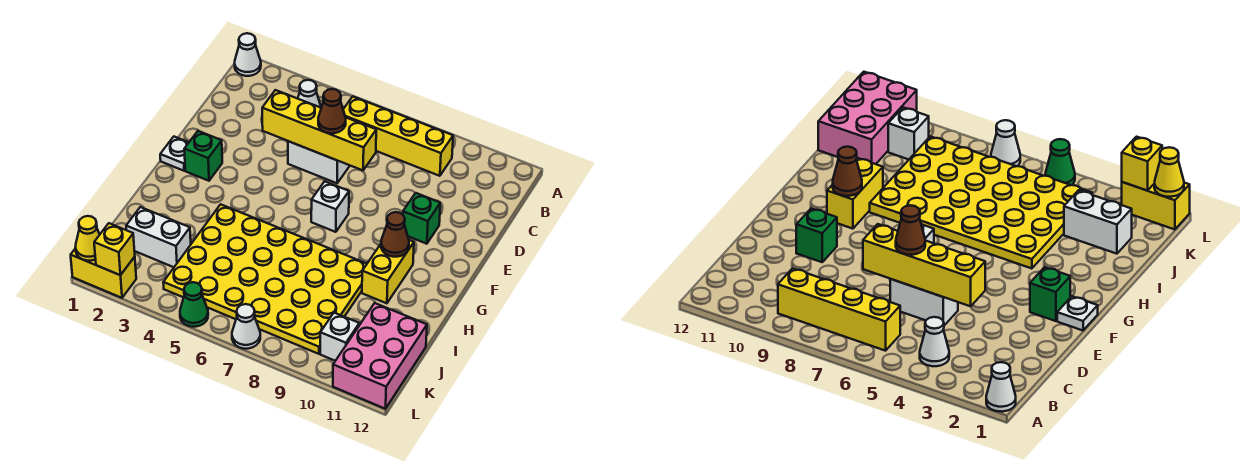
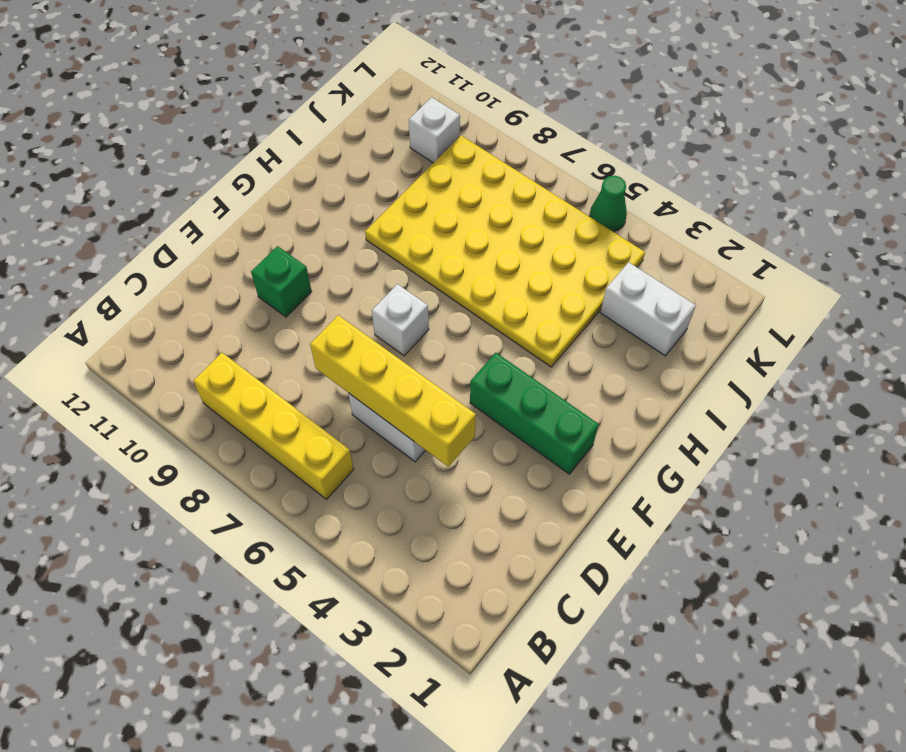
green 1x3 brick [470,353,599,474] -> green 1x1 brick [184,131,222,181]
none -> white 1x1 cone [235,33,261,76]
none -> white 1x1 cone [298,80,321,108]
none -> white 1x1 plate [160,137,189,171]

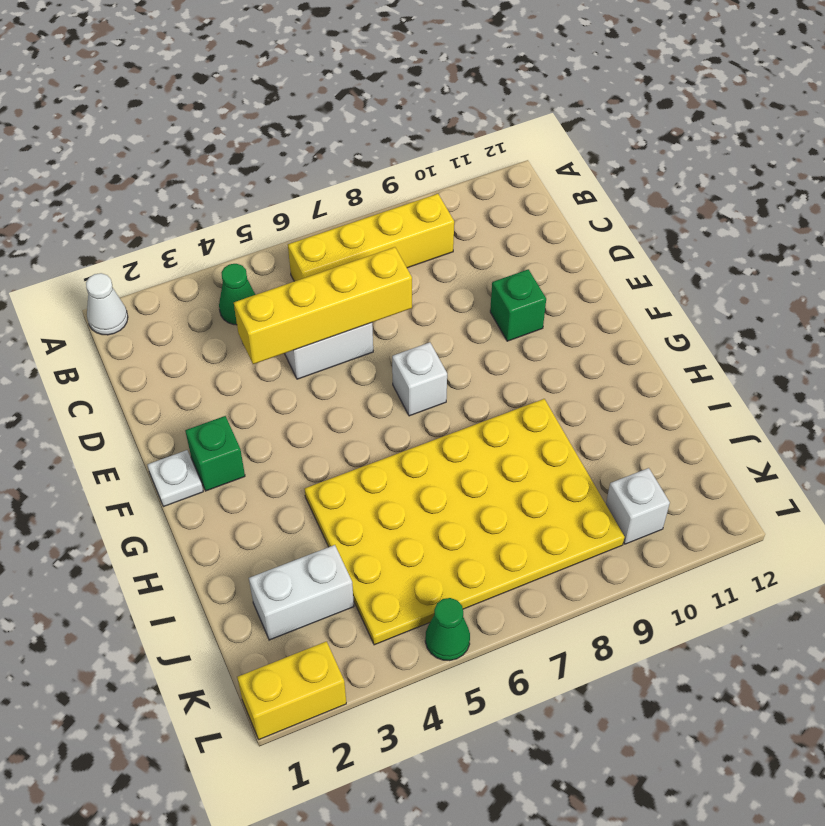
green 1x1 cone [219,264,255,325] -> white 1x1 cone [298,80,321,108]
none -> yellow 1x2 brick [362,240,414,303]
none -> pink 2x3 brick [333,303,427,409]
none -> white 1x1 cone [232,304,260,349]

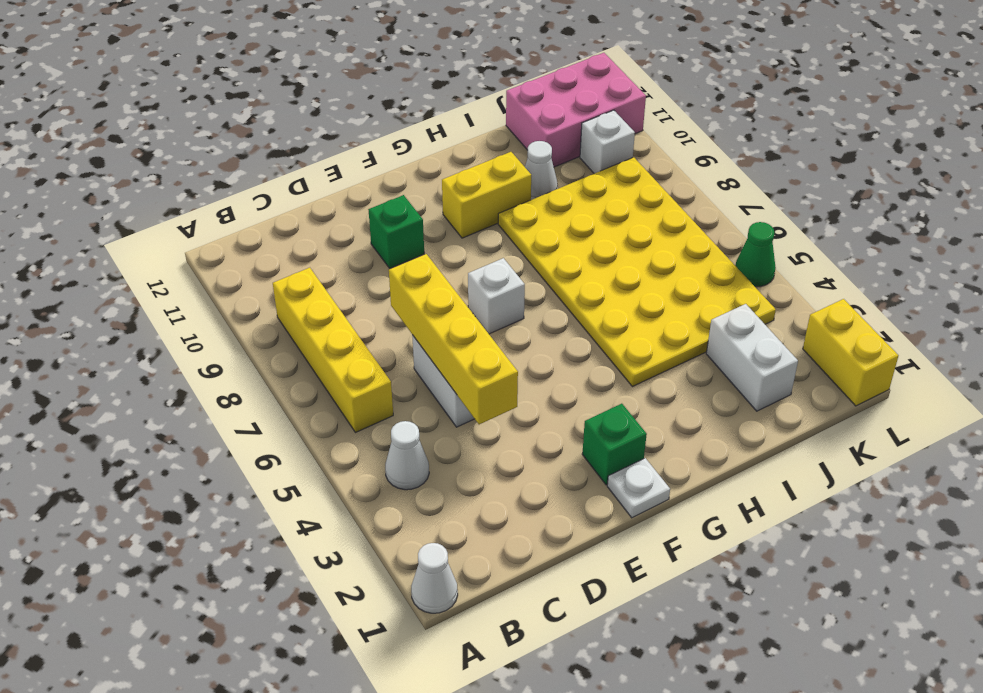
white 1x1 cone [525,141,558,200] -> white 1x1 cone moved to [232,304,260,349]
none -> brown 1x1 cone [381,212,409,257]
none -> yellow 1x1 cone [75,216,100,261]
none -> yellow 1x1 brick [94,223,135,275]

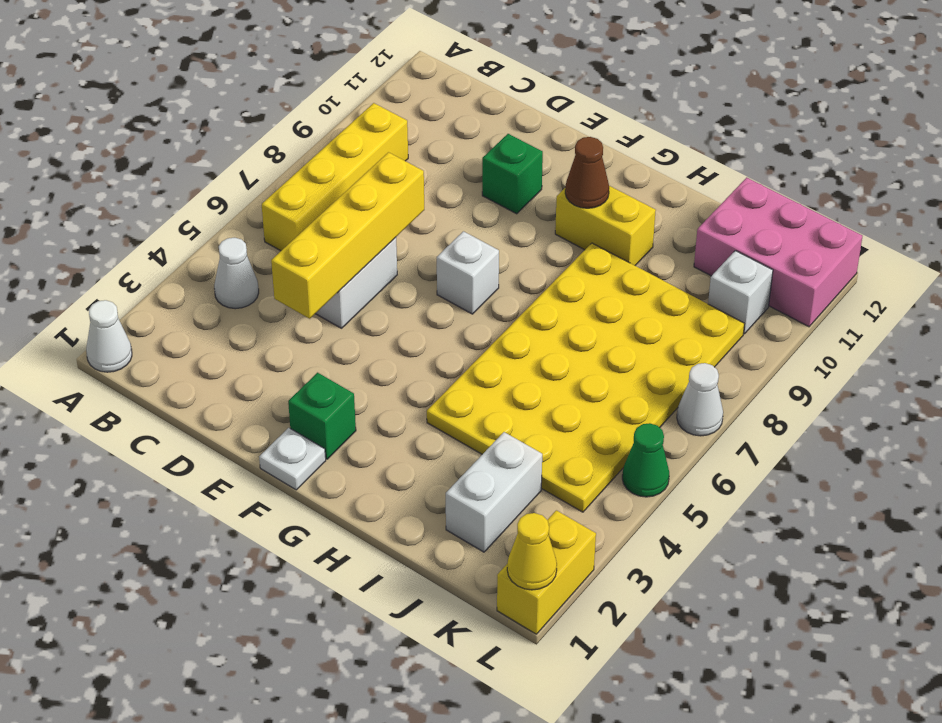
none -> yellow 1x1 brick [94,223,135,275]
none -> brown 1x1 cone [318,89,346,133]

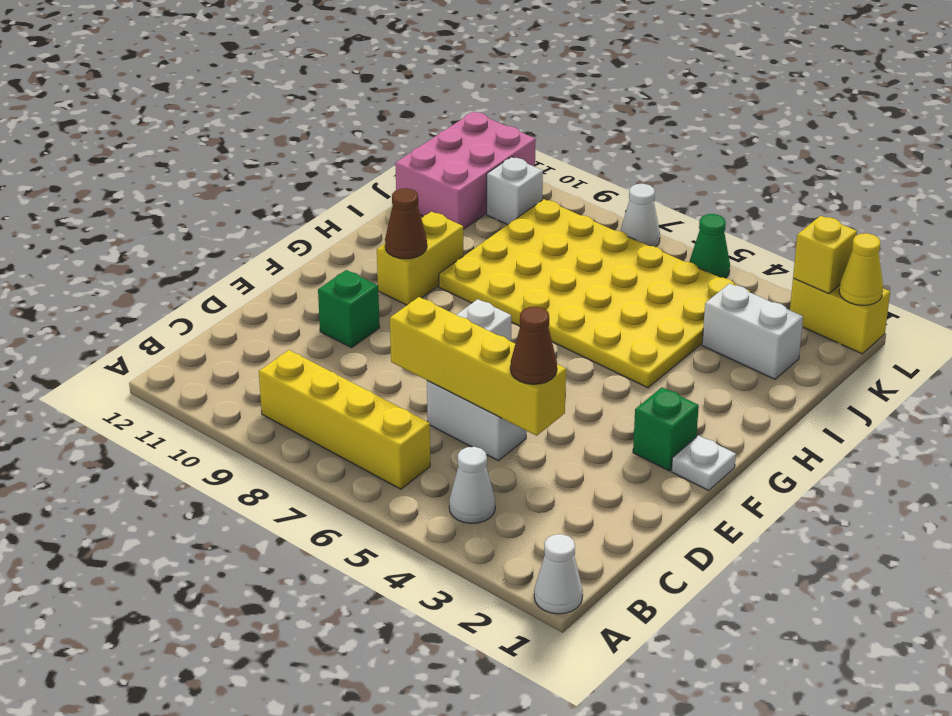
brown 1x1 cone [510,307,557,384] -> brown 1x1 cone moved to [318,89,346,133]

